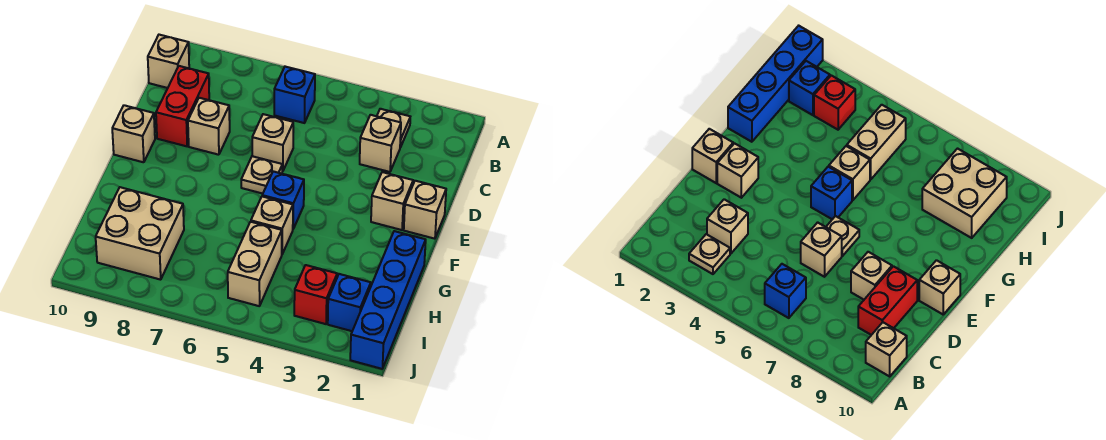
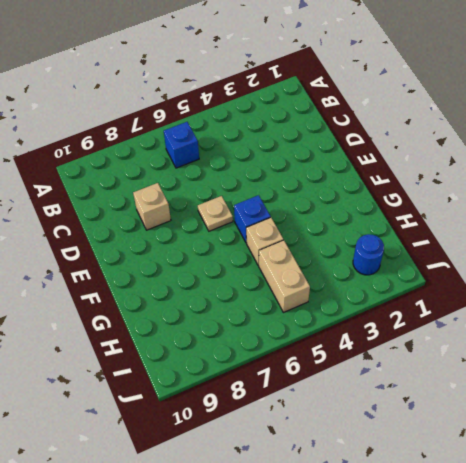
blue 1x1 round brick [353,234,384,275] -> blue 1x1 brick [328,274,371,331]
none -> tan 1x1 plate [377,109,410,147]
none -> tan 1x1 brick [148,35,189,88]
none -> tan 1x1 brick [360,115,401,172]

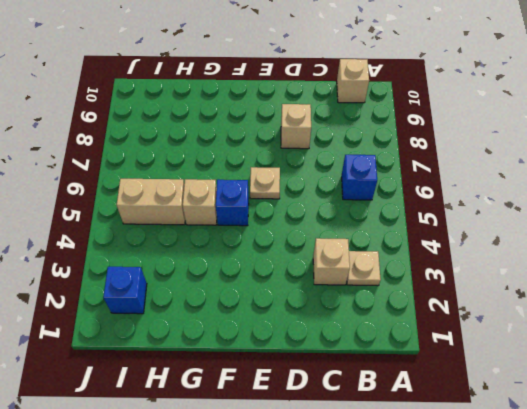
none -> red 1x2 brick [156,66,209,146]
none -> tan 1x1 brick [252,114,293,171]
none -> tan 1x1 brick [404,181,446,239]

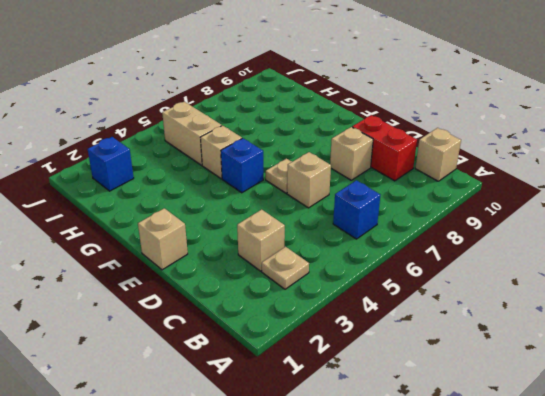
none -> tan 1x1 brick [371,172,413,230]
none -> tan 1x1 brick [112,105,155,162]
none -> blue 1x4 brick [350,231,426,369]

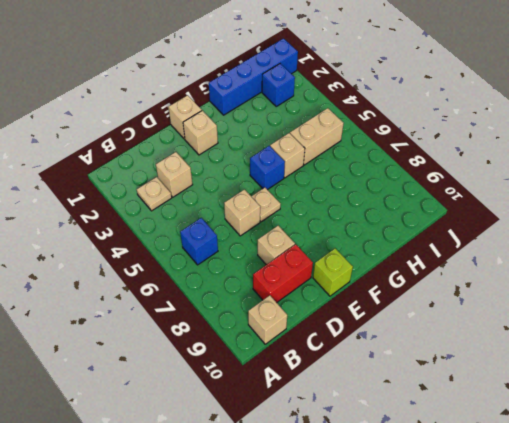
lime 1x1 brick [313,248,353,296] -> tan 1x1 brick [112,105,155,162]
none -> tan 2x2 brick [96,187,184,280]
none -> red 1x1 brick [294,265,337,324]

